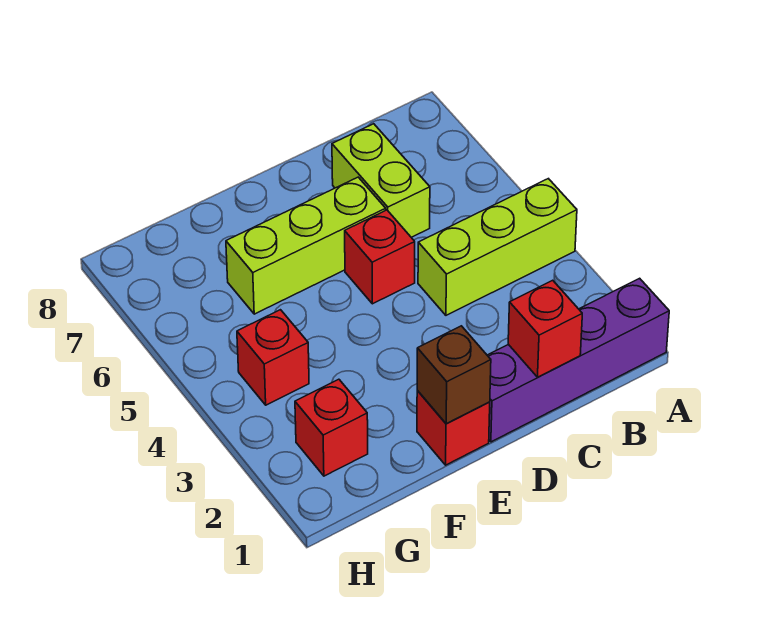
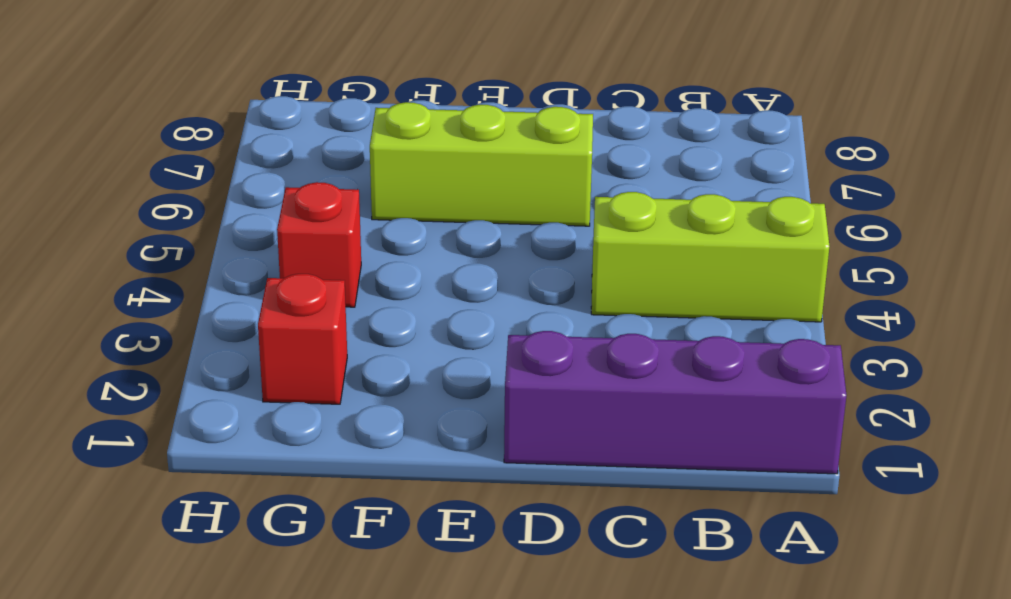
none -> lime 1x2 brick [332,124,430,237]
none -> red 1x1 brick [345,210,415,304]

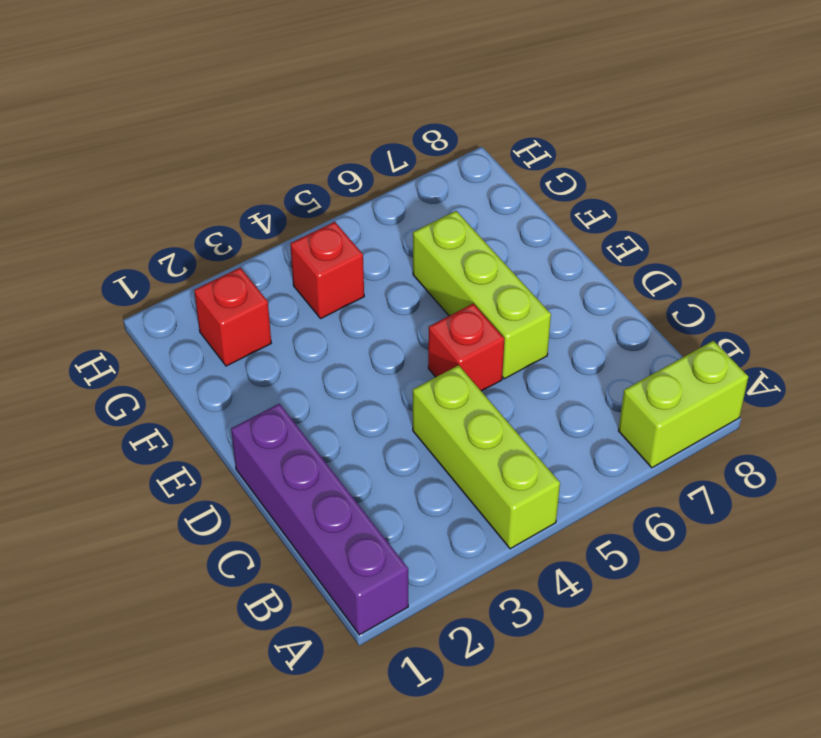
lime 1x2 brick [618,341,748,468] -> lime 1x2 brick moved to [332,124,430,237]
none -> red 1x1 brick [417,391,490,465]
none -> red 1x1 brick [508,280,582,377]

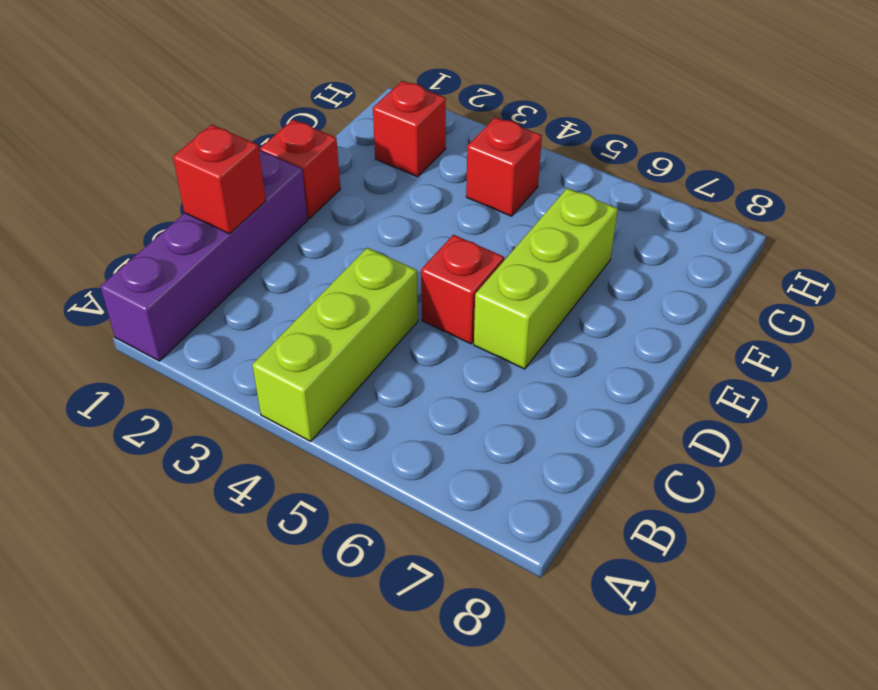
none -> lime 1x2 brick [332,124,430,237]
none -> brown 1x1 brick [417,326,491,424]

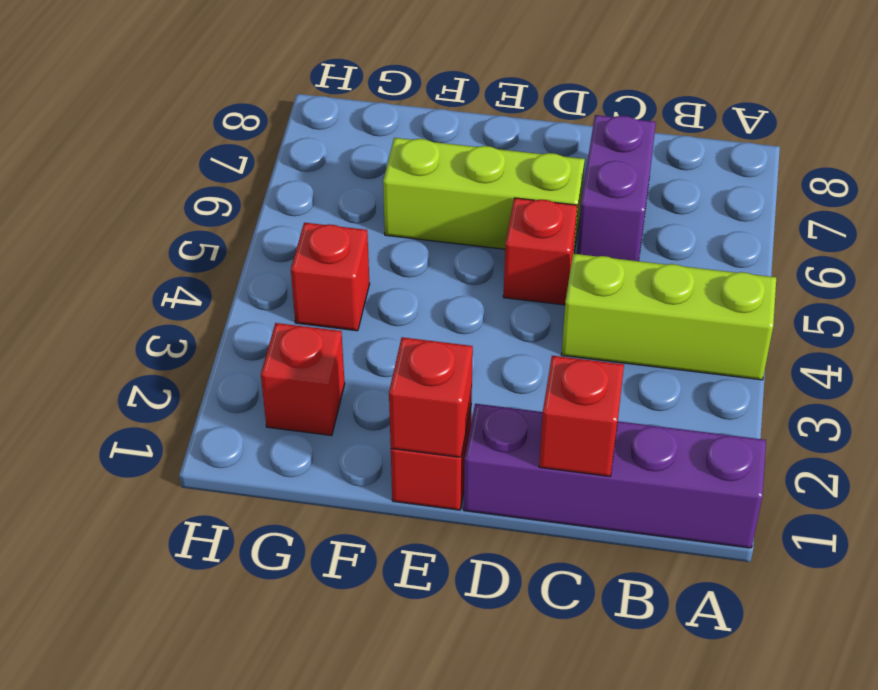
purple 1x2 brick [577,115,656,261] -> lime 1x2 brick [332,124,430,237]
red 1x1 brick [389,337,473,457] -> brown 1x1 brick [417,326,491,424]

